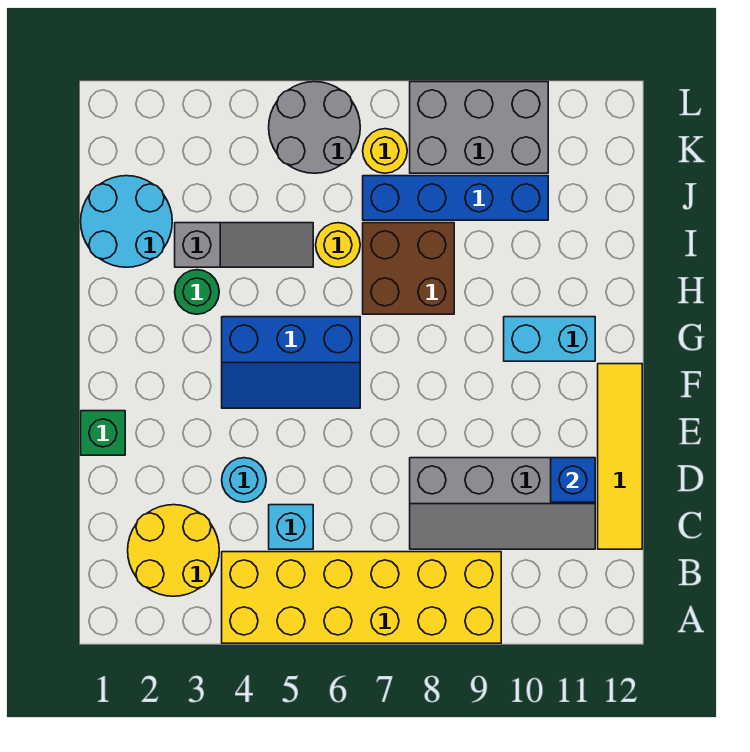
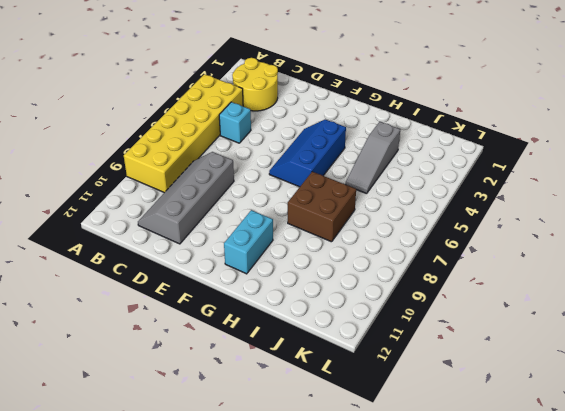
none -> yellow 1x4 tile [598,364,642,549]
none -> cyan 1x1 round brick [222,458,266,502]
none -> green 1x1 brick [81,411,125,455]

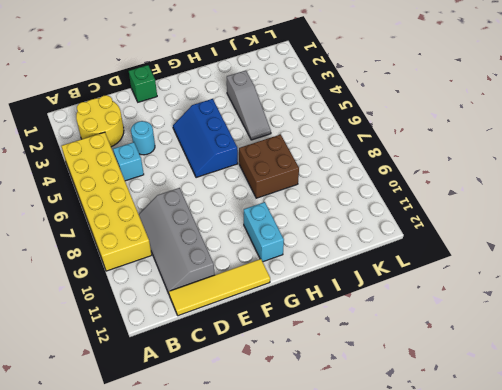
none -> green 1x1 round brick [175,270,219,314]
none -> cyan 2x2 round brick [81,176,172,267]
none -> yellow 1x1 round brick [316,223,360,267]

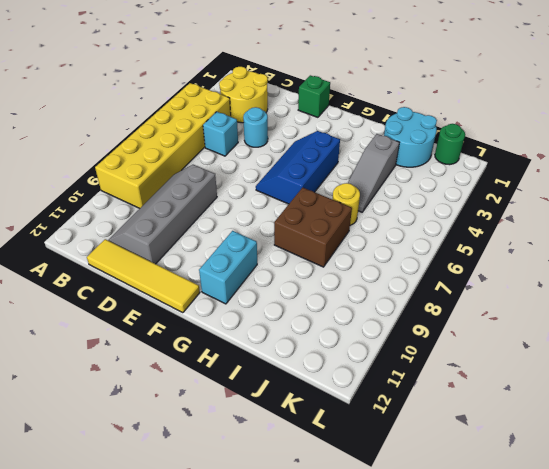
green 1x1 round brick [435,124,465,165] -> green 1x1 round brick moved to [175,270,219,314]
none -> blue 1x4 brick [363,176,548,220]
none -> grey 2x2 round brick [269,82,360,173]
none -> yellow 1x1 round brick [363,129,407,173]

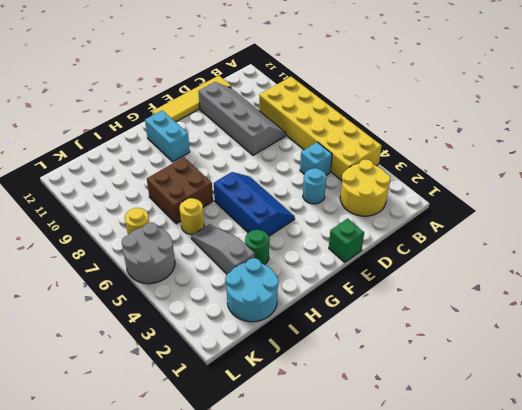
none -> blue 1x4 brick [363,176,548,220]
none -> grey 2x3 brick [410,82,548,173]
none -> blue 1x1 brick [551,458,595,502]

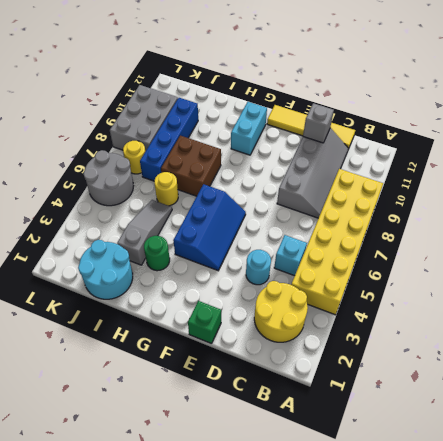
grey 1x1 brick [303,103,334,143] -> blue 1x1 brick [551,458,595,502]

